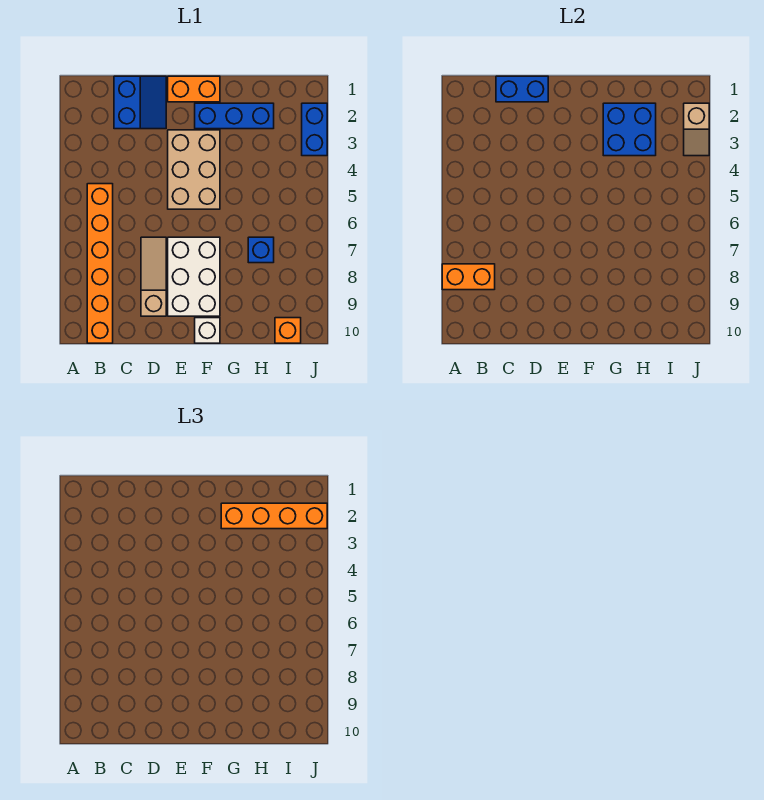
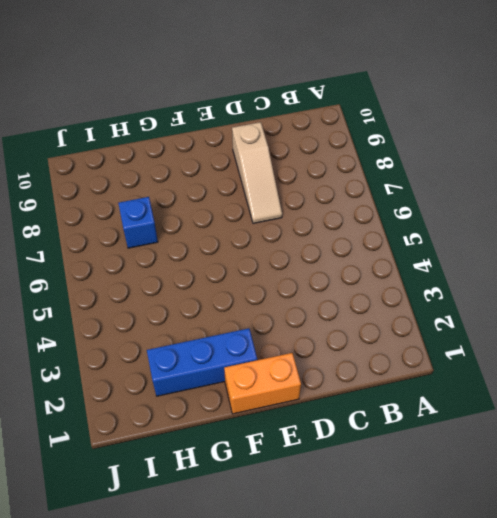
none -> orange 1x6 brick [87,184,113,343]
none -> blue 2x2 slope [114,76,166,129]
none -> tan 2x3 brick [168,130,220,209]

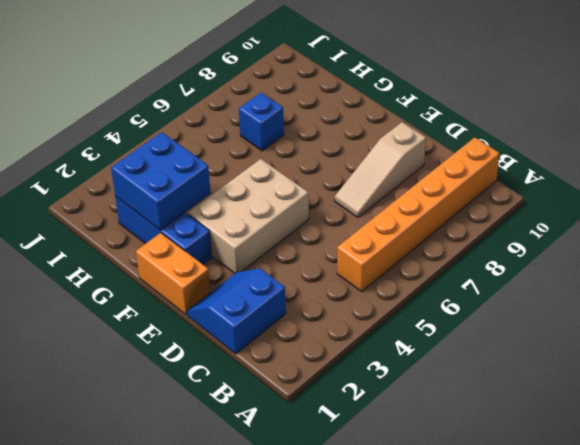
none -> white 2x3 brick [168,237,220,316]
none -> white 1x1 brick [195,318,220,343]
none -> orange 1x1 brick [275,318,301,343]

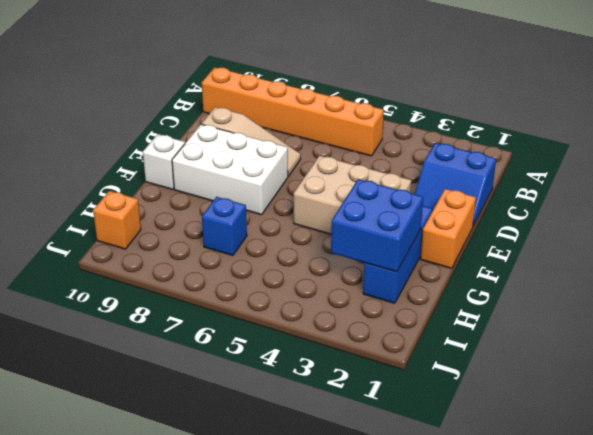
none -> blue 1x2 brick [302,103,327,156]
none -> orange 1x2 brick [442,264,495,290]
none -> blue 1x2 brick [496,76,548,102]

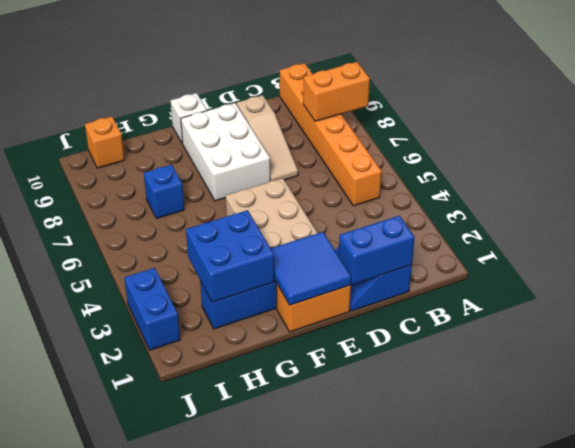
blue 2x2 tile [271,232,351,305] -> none
none -> tan 1x2 slope [684,103,709,156]
none -> orange 1x4 brick [221,503,327,529]

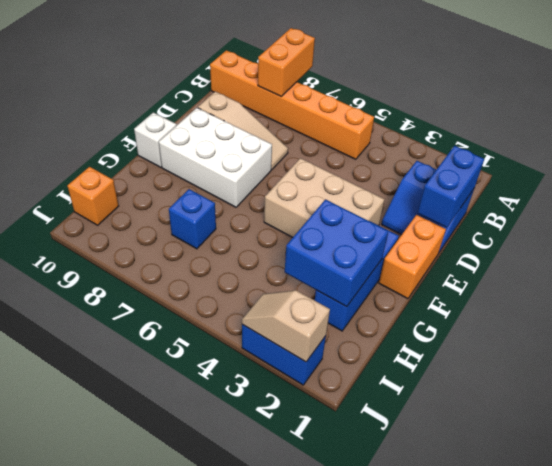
none -> orange 1x4 brick [221,503,327,529]

